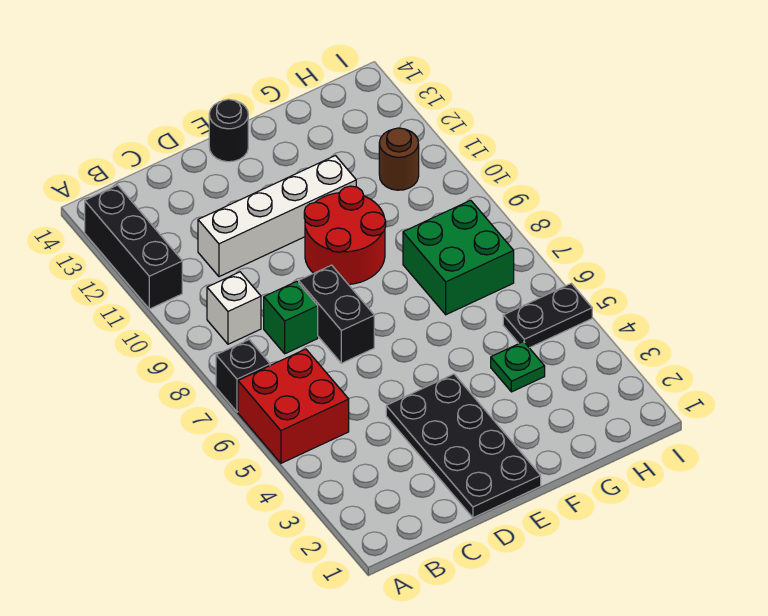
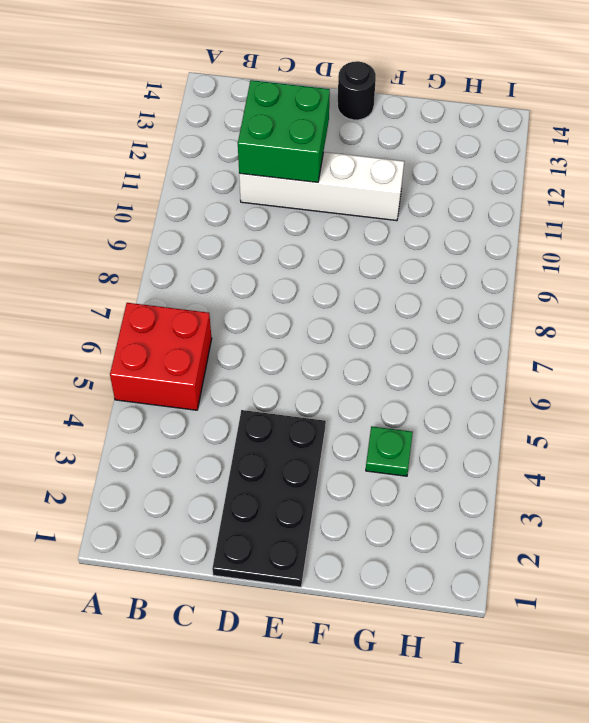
green 2x2 brick [238,80,330,182] -> green 2x2 brick moved to [403,200,514,315]
none -> black 1x1 brick [216,340,270,412]
none -> black 1x3 brick [85,185,182,309]
none -> white 1x1 brick [207,272,261,344]

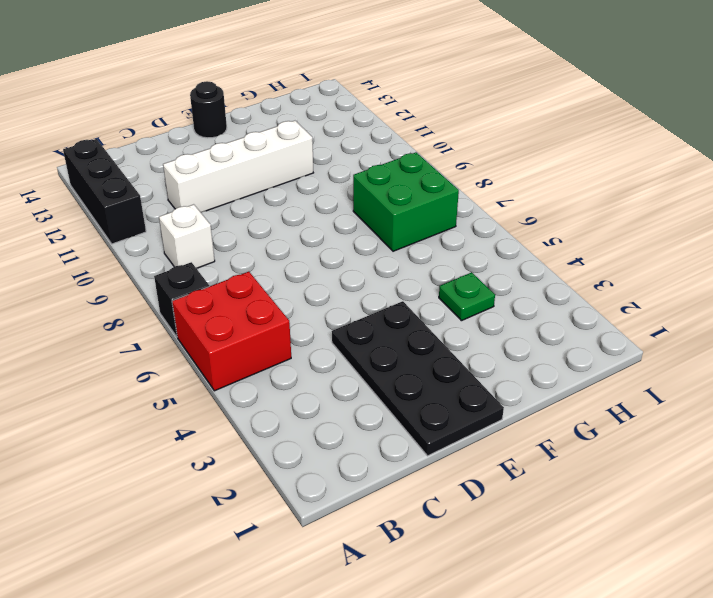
none -> green 1x1 brick [264,281,318,354]
none -> black 1x2 brick [299,265,374,363]
none -> red 2x2 round brick [304,186,386,285]

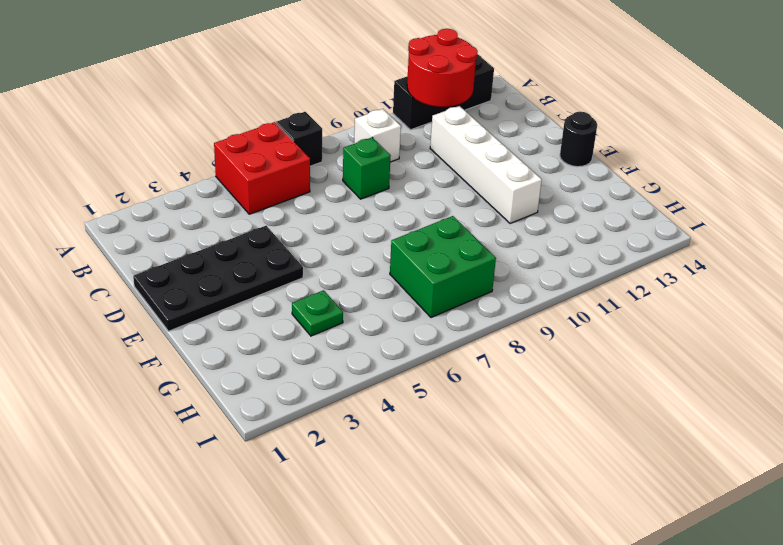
red 2x2 round brick [407,29,478,107] -> red 2x2 round brick moved to [304,186,386,285]
none -> black 1x2 brick [299,265,374,363]
none -> black 1x2 plate [503,283,592,348]
none -> brown 1x1 round brick [379,128,419,190]

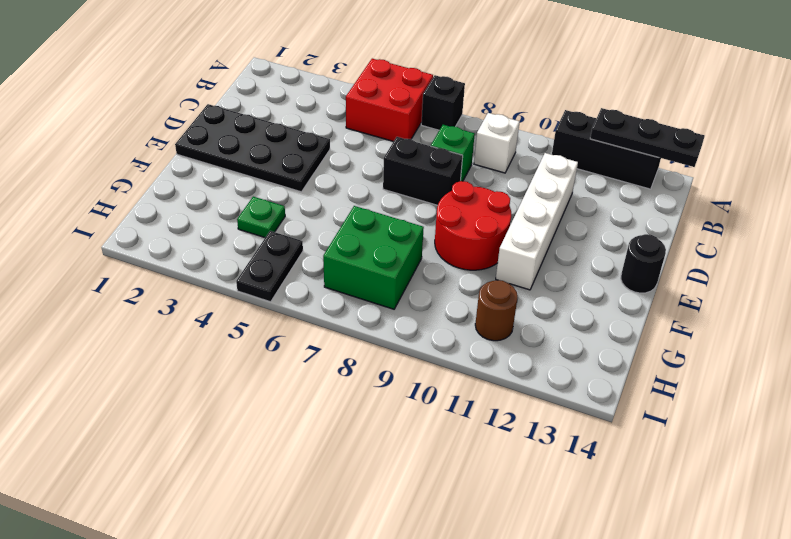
black 1x3 plate [590,108,705,167] -> none

